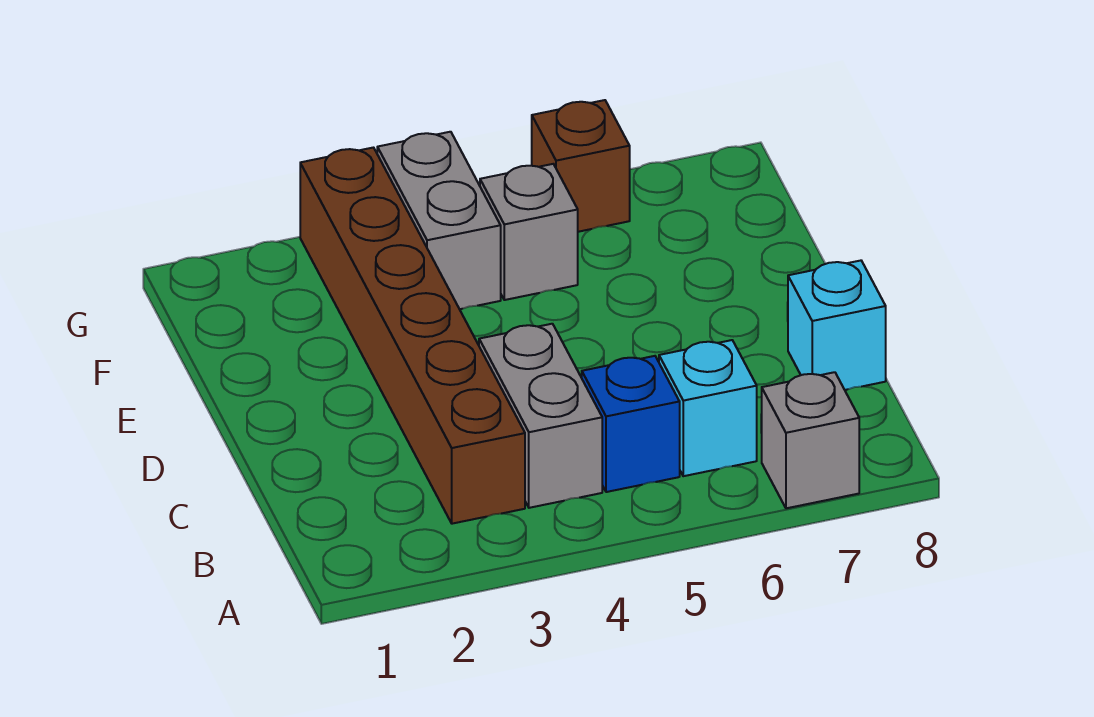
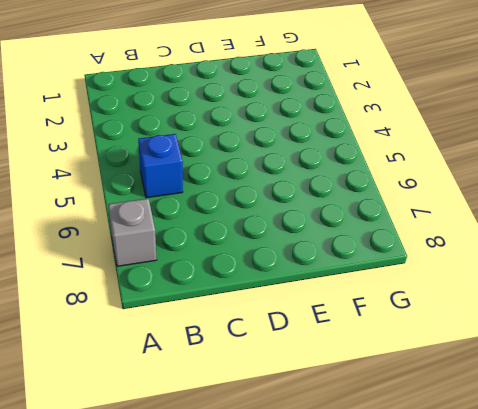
none -> brown 1x6 brick [300,148,525,524]
none -> grey 1x2 brick [479,324,602,508]

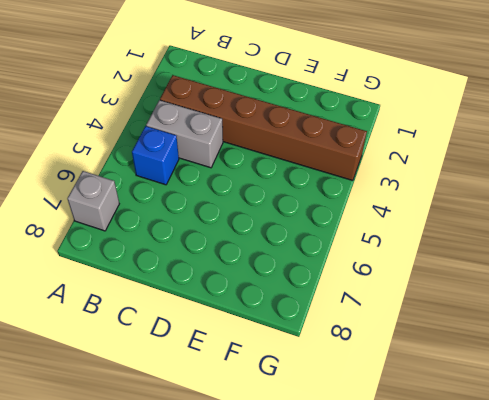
none -> cyan 1x1 brick [659,340,757,476]
none -> cyan 1x1 brick [788,261,886,390]

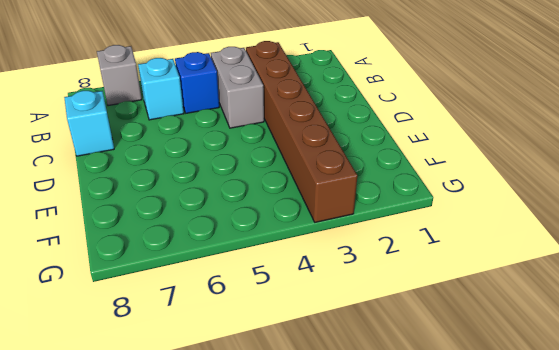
none -> grey 1x2 brick [377,132,501,309]
none -> grey 1x1 brick [480,164,578,300]

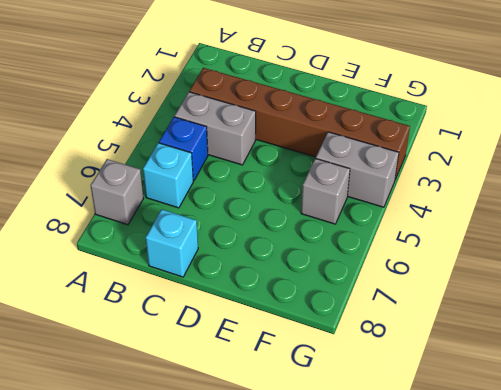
none -> brown 1x1 brick [532,100,630,232]

